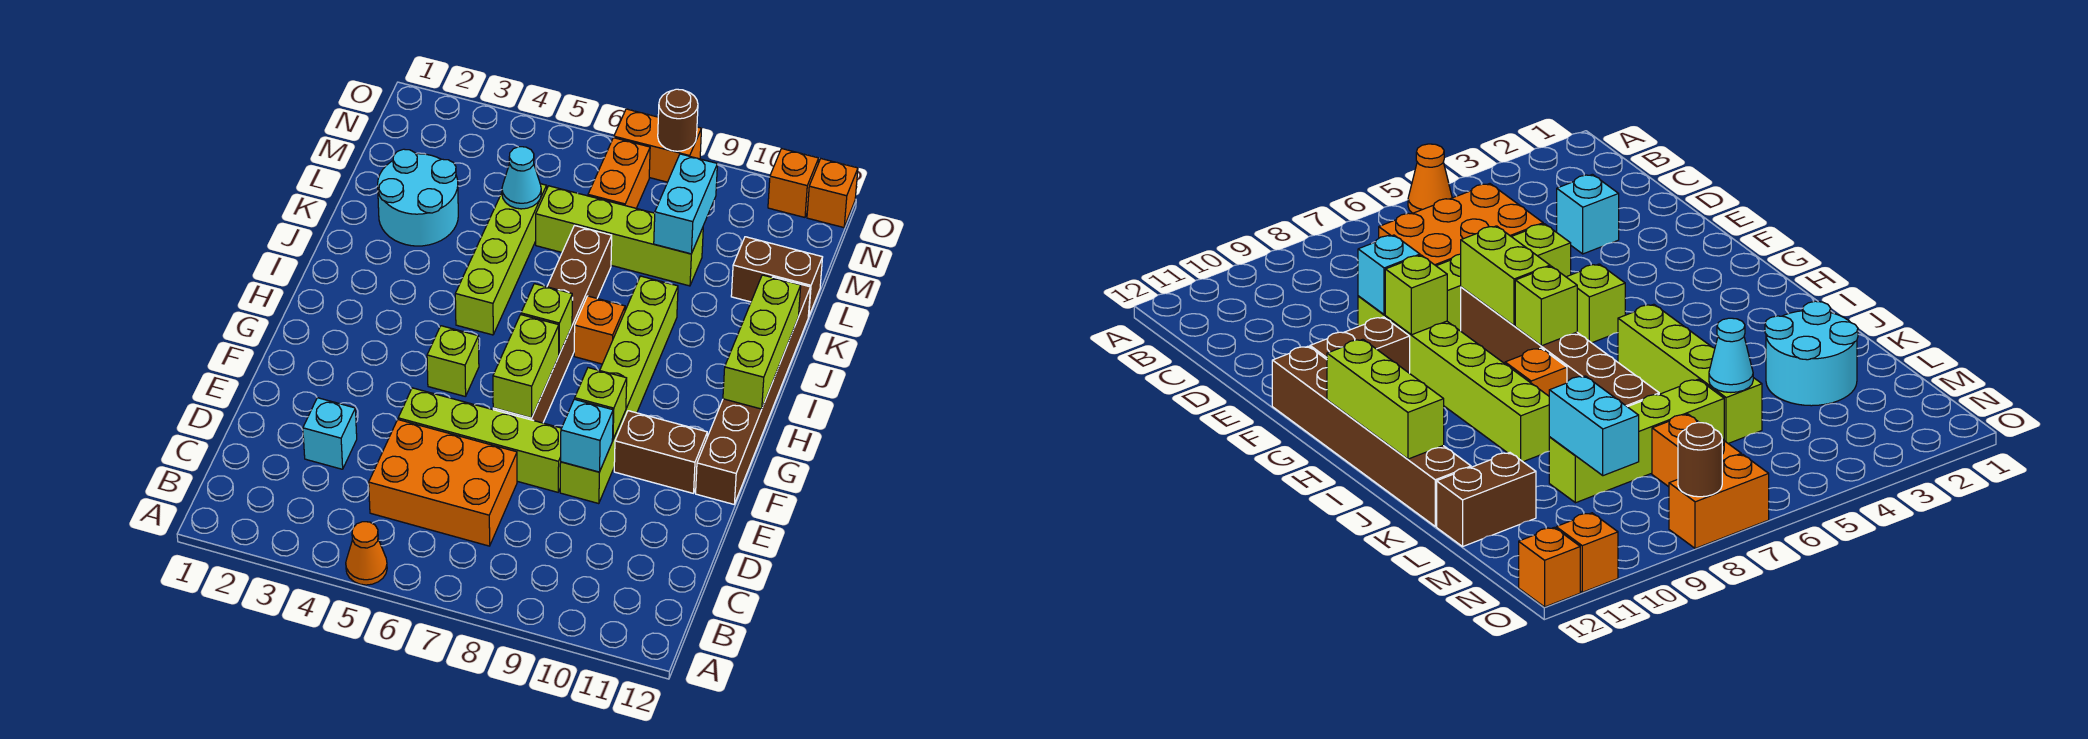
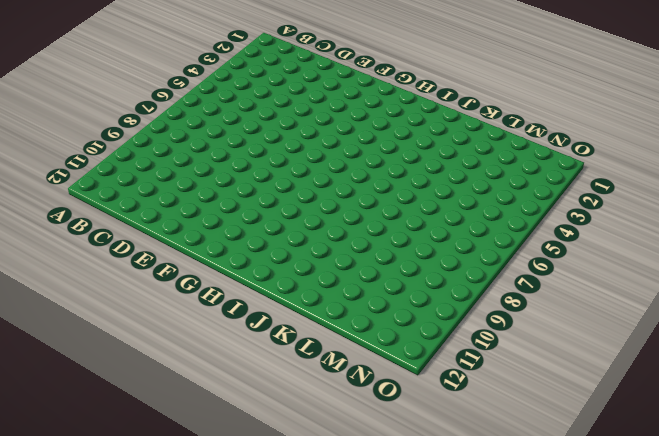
none -> orange 1x1 cone [346,522,387,585]
none -> orange 2x3 brick [369,420,517,546]
none -> cyan 1x1 brick [303,398,357,469]

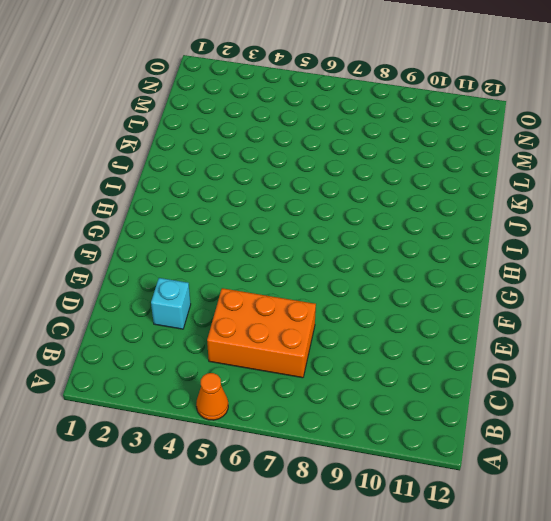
none -> lime 1x4 brick [398,388,561,492]
none -> lime 1x6 brick [560,276,678,504]
none -> brown 1x6 brick [493,226,612,423]

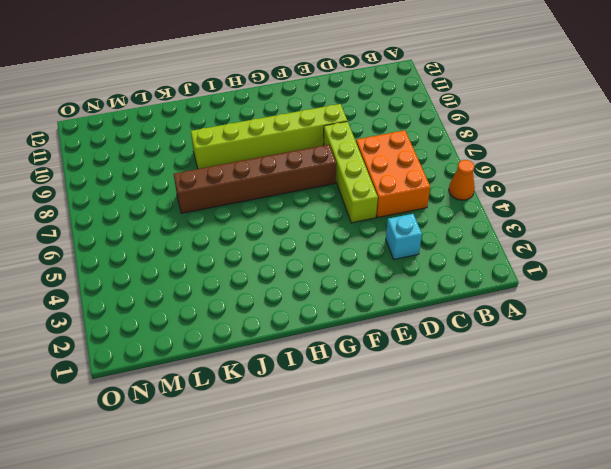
none -> brown 1x2 brick [614,411,707,493]
none -> brown 1x6 brick [696,277,811,504]
none -> lime 1x1 brick [427,326,479,397]

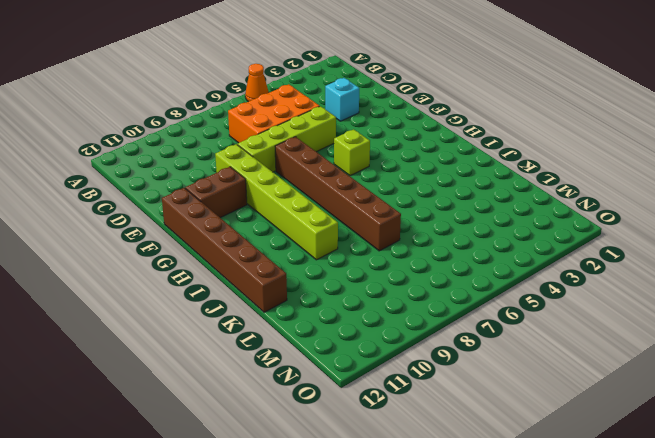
none -> lime 1x4 brick [455,184,547,335]
none -> orange 1x1 brick [574,296,625,364]
none -> cyan 2x2 round brick [378,149,458,246]

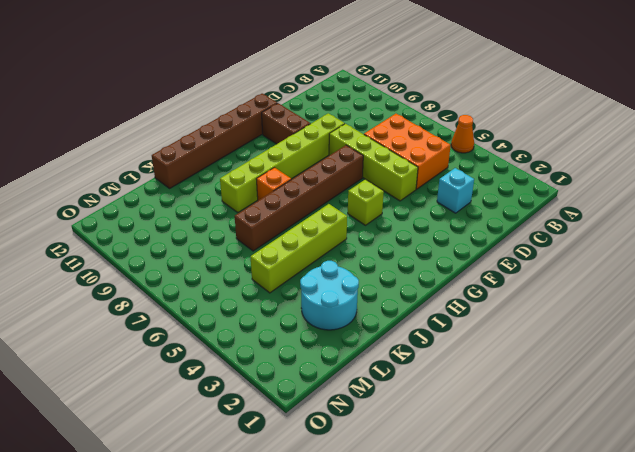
none -> lime 1x4 brick [536,186,703,286]
none -> brown 1x2 brick [731,237,823,317]
none -> orange 1x2 brick [588,138,650,208]

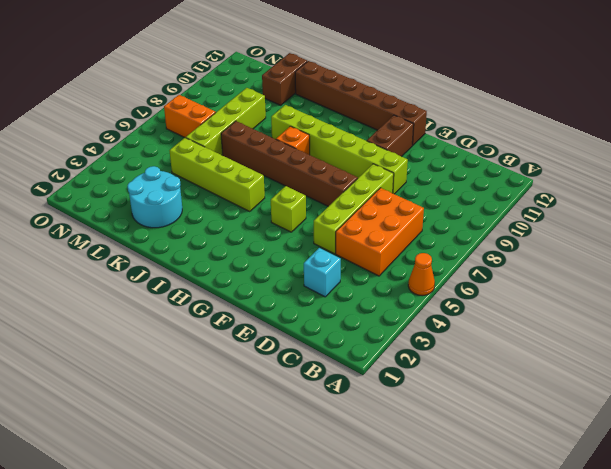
none -> orange 1x2 brick [614,109,702,182]
none -> orange 1x1 brick [768,149,819,217]
none -> orange 1x1 brick [807,159,858,228]

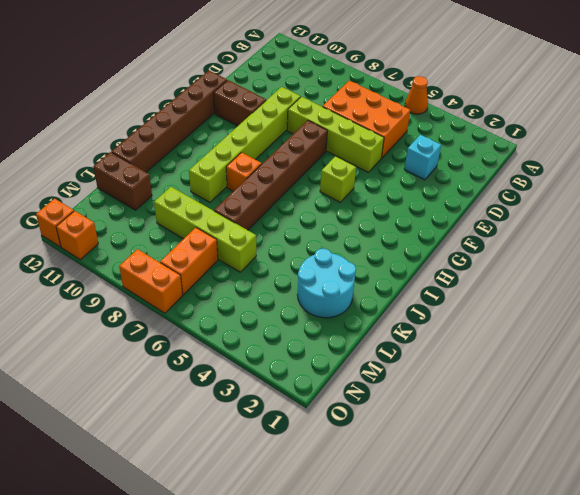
none -> lime 1x4 brick [455,184,547,335]
none -> cyan 1x1 brick [561,399,613,472]
none -> lime 1x2 brick [493,315,559,418]

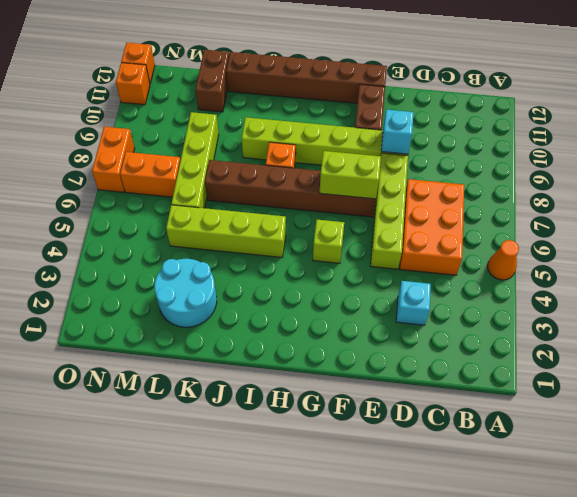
none -> lime 1x1 brick [575,368,627,440]
none -> lime 1x1 brick [521,284,572,354]
none -> lime 1x3 brick [723,275,801,409]

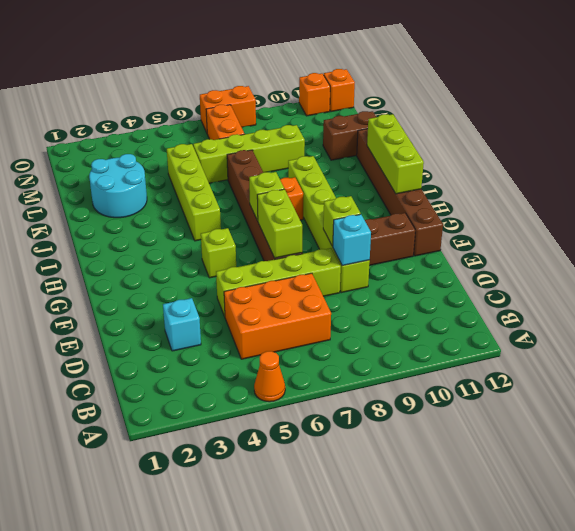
none -> cyan 1x1 cone [502,147,541,209]
none -> cyan 1x2 brick [654,154,717,254]
none -> brown 1x1 round brick [658,89,698,151]

